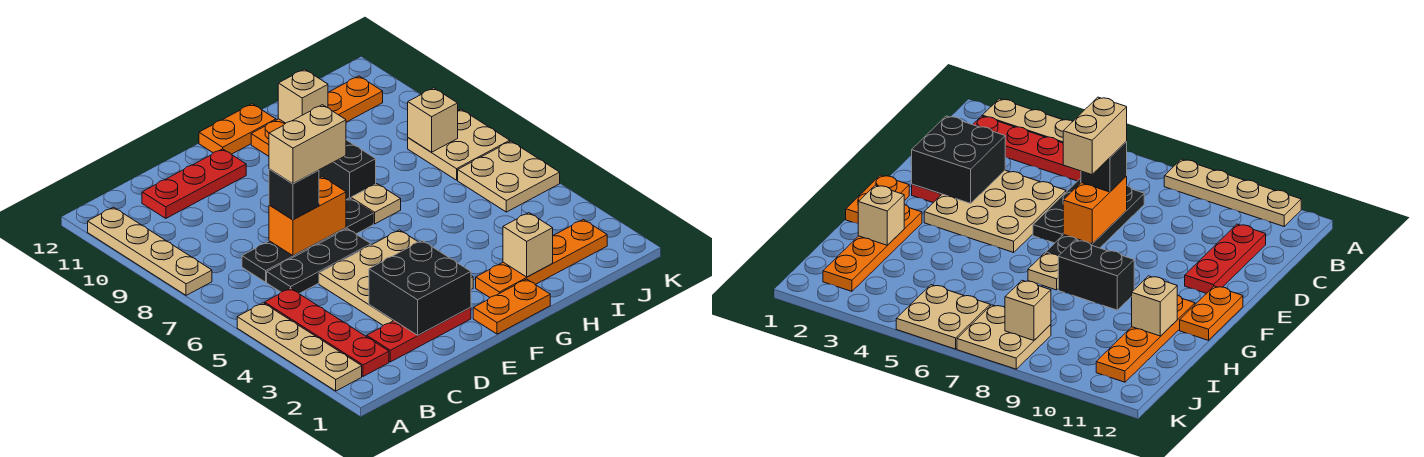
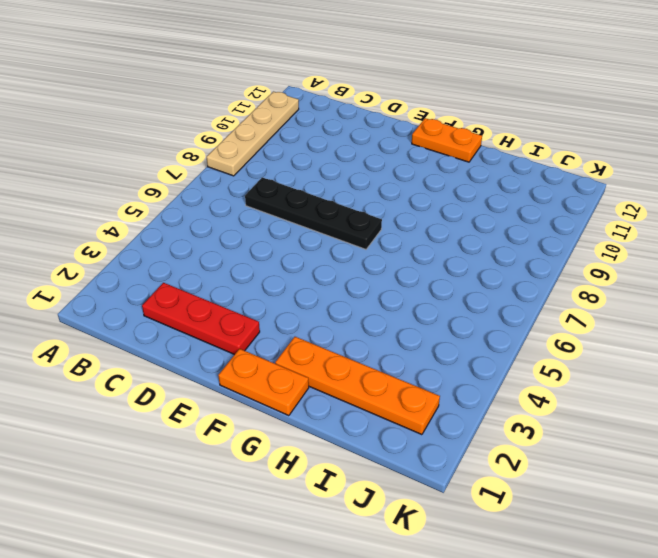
none -> tan 1x4 plate [237,303,362,391]
none -> red 1x4 plate [265,288,389,376]
none -> black 1x3 plate [267,229,371,294]

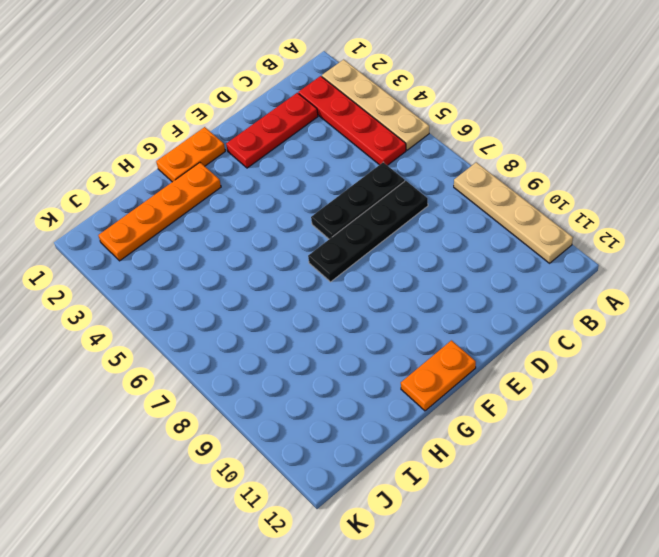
none -> red 1x3 plate [142,149,246,218]
none -> tan 3x3 plate [319,230,473,325]
none -> tan 1x1 plate [351,184,401,224]

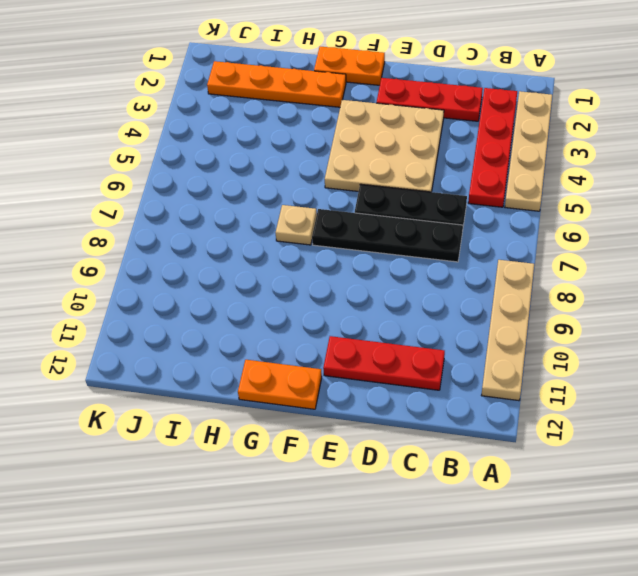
none -> black 1x2 brick [319,140,376,200]
none -> orange 1x4 plate [251,76,383,156]
none -> tan 2x2 plate [458,141,560,212]

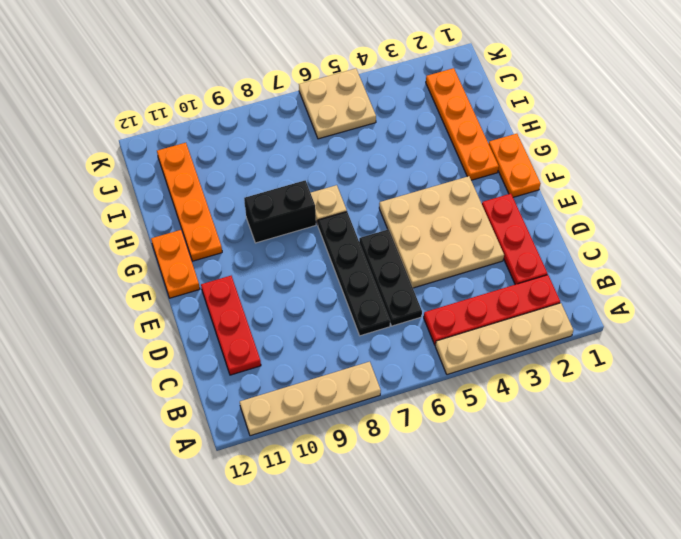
none -> tan 2x2 plate [408,109,510,180]
none -> black 2x2 brick [369,241,471,335]
none -> orange 1x2 brick [269,177,346,256]

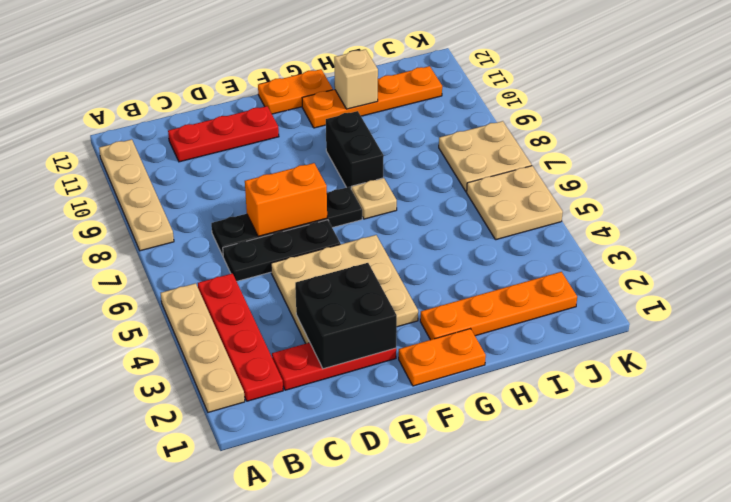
none -> tan 1x1 brick [503,213,553,277]
none -> tan 1x1 brick [408,88,458,152]
none -> black 1x1 brick [269,169,319,220]

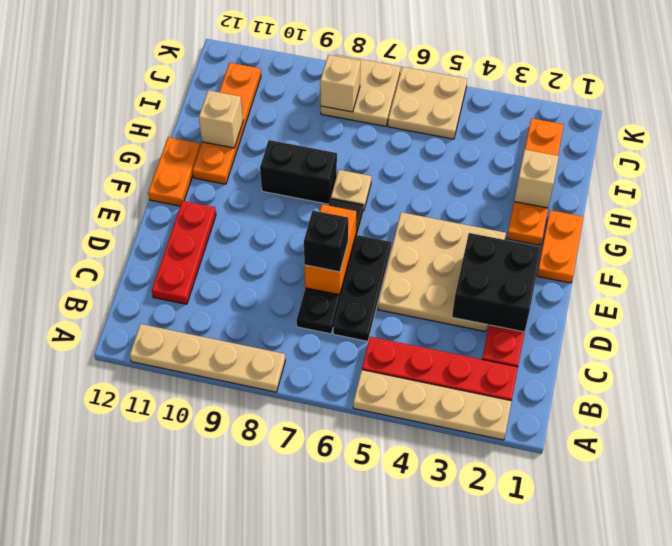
none -> tan 1x2 brick [269,105,346,184]

